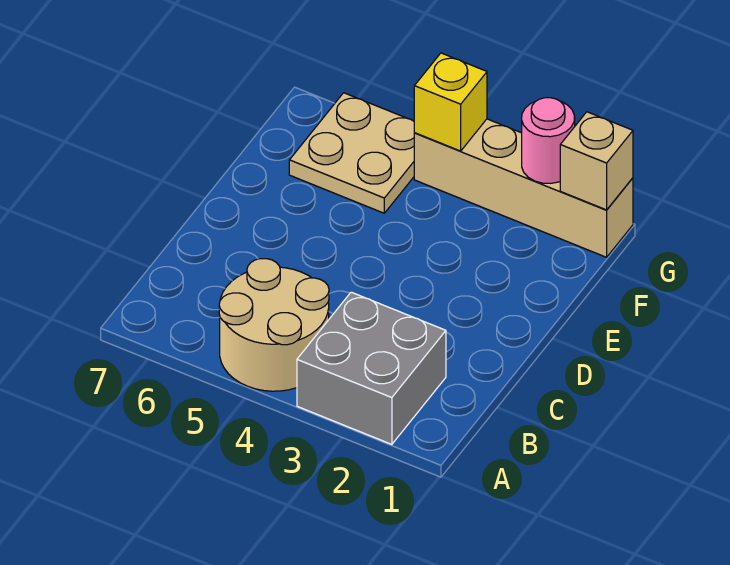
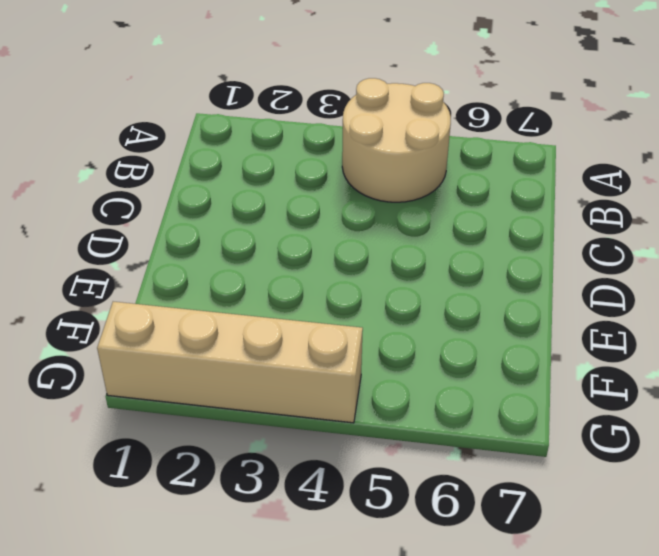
none -> grey 2x2 brick [297,292,446,444]
none -> tan 2x2 plate [289,93,414,213]

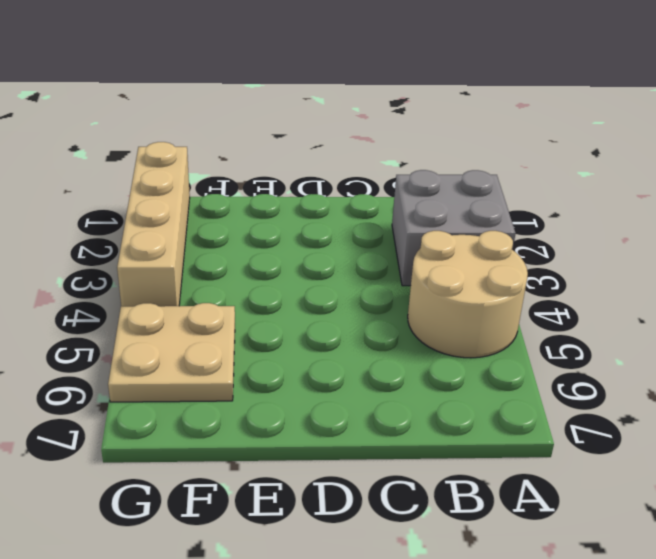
none -> tan 1x1 brick [560,112,633,210]
none -> pink 1x1 round brick [522,98,575,183]

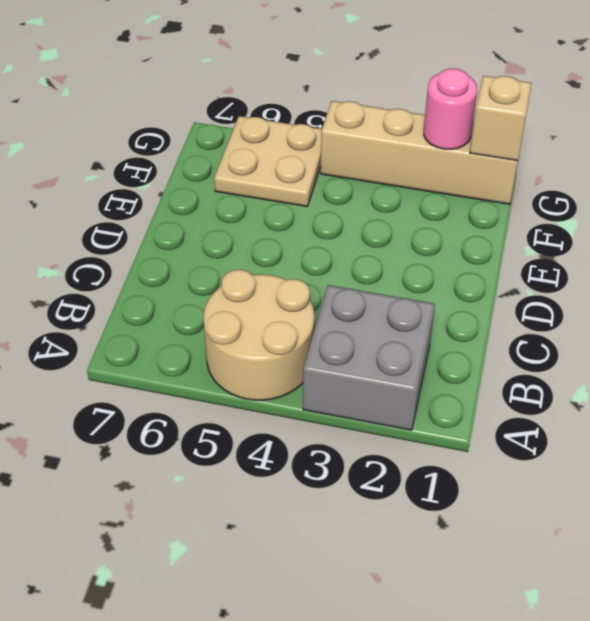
none -> yellow 1x1 brick [414,53,487,151]

